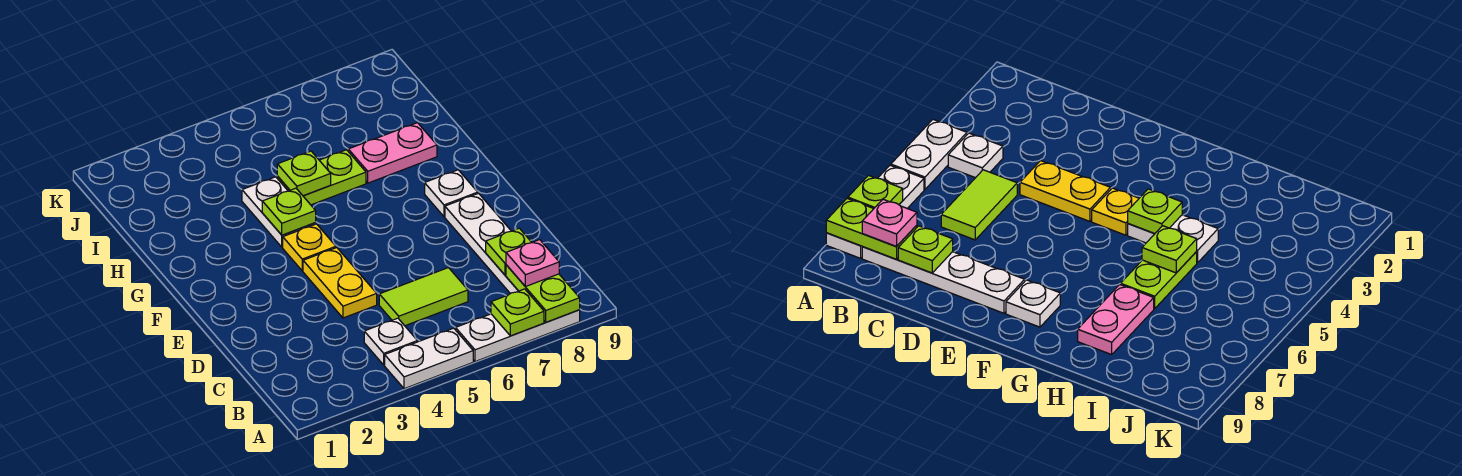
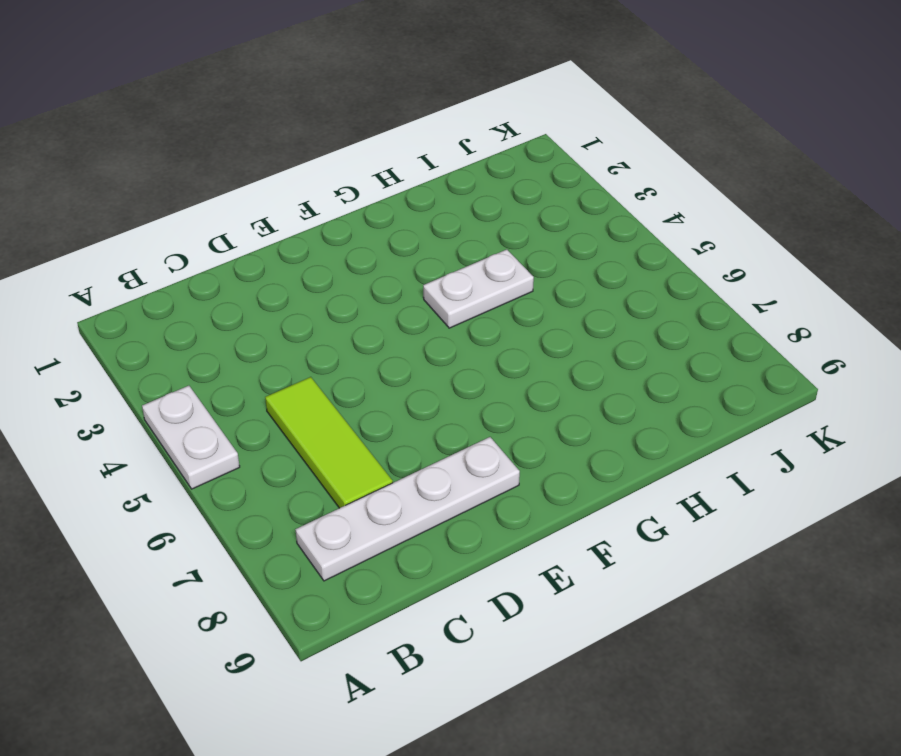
lime 1x3 tile [265,377,393,508] -> lime 1x2 tile [379,268,468,326]
none -> white 1x3 plate [456,310,580,362]
none -> white 1x1 plate [364,318,417,365]
none -> yellow 1x2 plate [303,248,377,318]

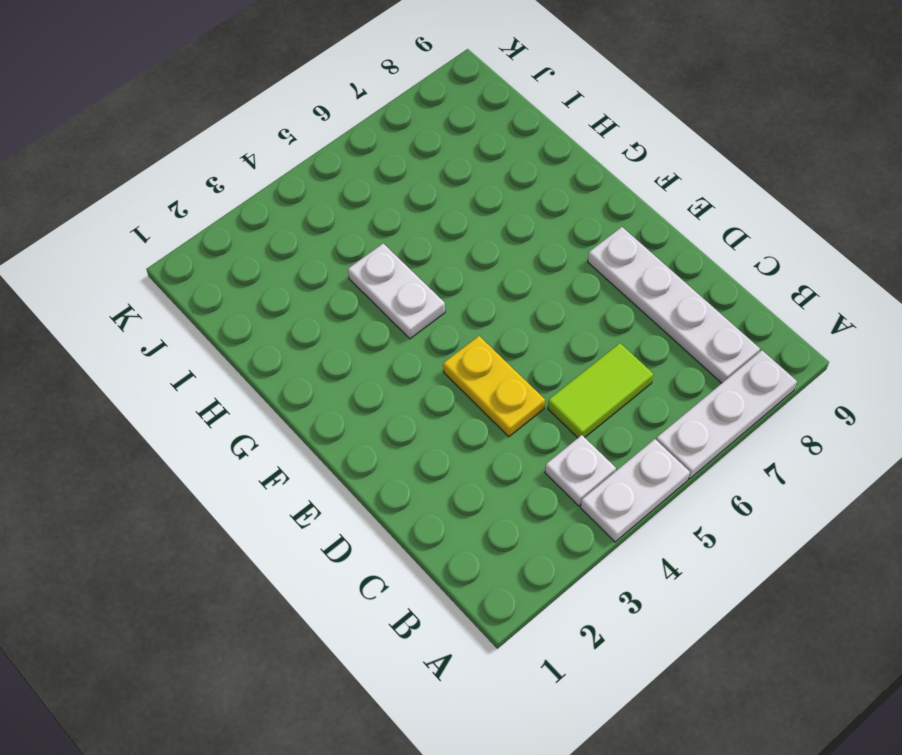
none -> yellow 1x1 plate [283,224,336,271]
none -> white 1x1 plate [425,170,478,217]
none -> lime 1x2 plate [277,150,366,205]

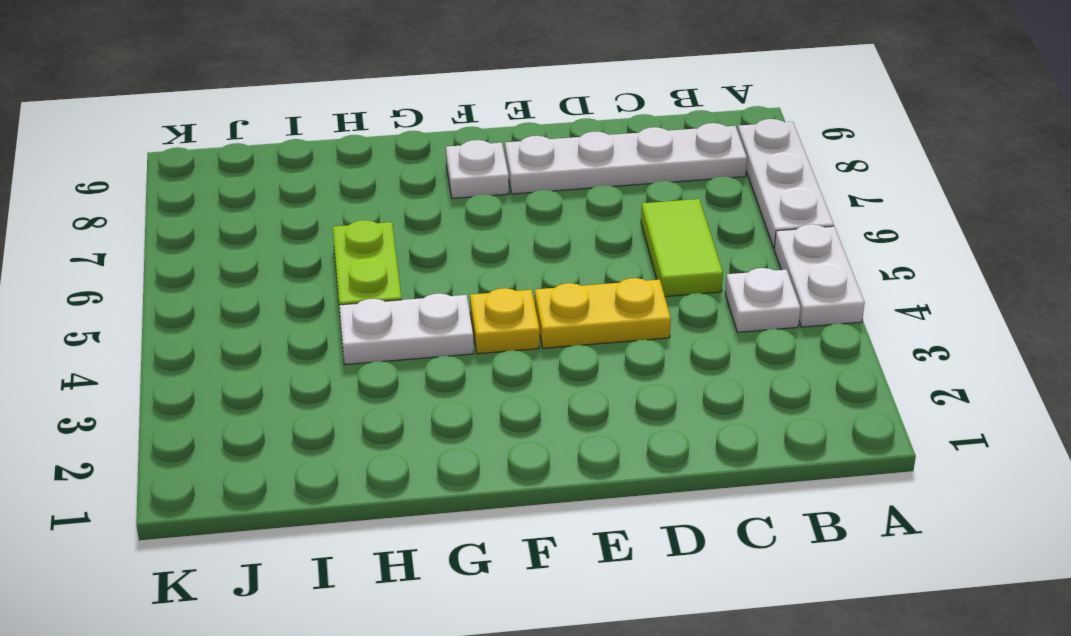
none -> pink 1x2 plate [348,123,437,183]
none -> lime 1x1 plate [491,289,544,336]
none -> lime 1x2 plate [506,265,580,322]

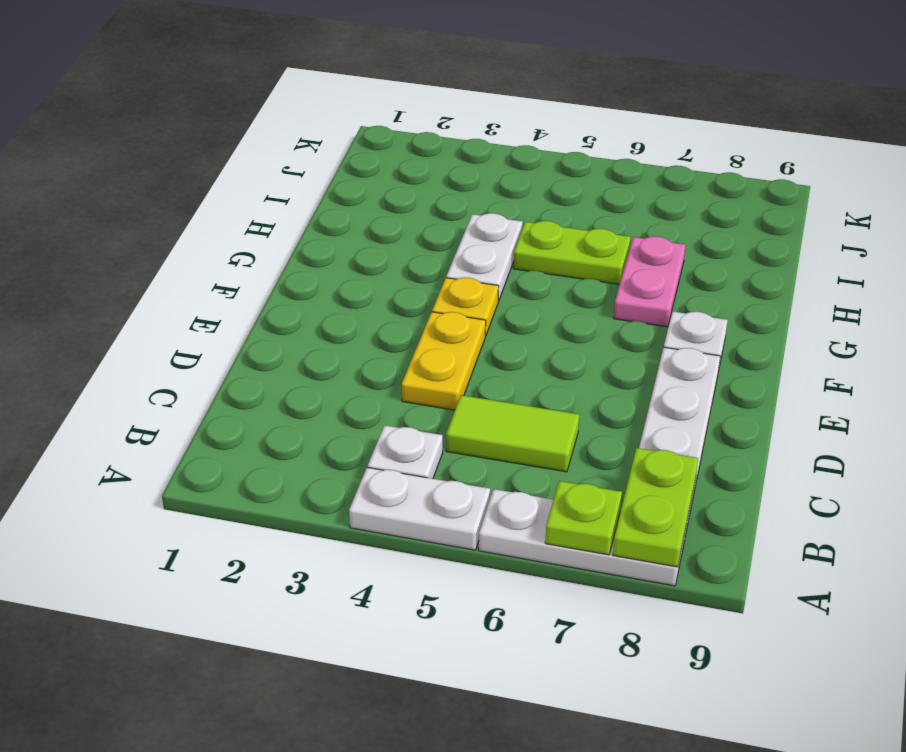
pink 1x2 plate [614,236,685,327] -> pink 1x2 plate turned to [348,123,437,183]
none -> lime 1x1 plate [486,228,532,275]
none -> lime 1x1 plate [262,188,316,235]
none -> lime 1x1 plate [277,151,331,196]

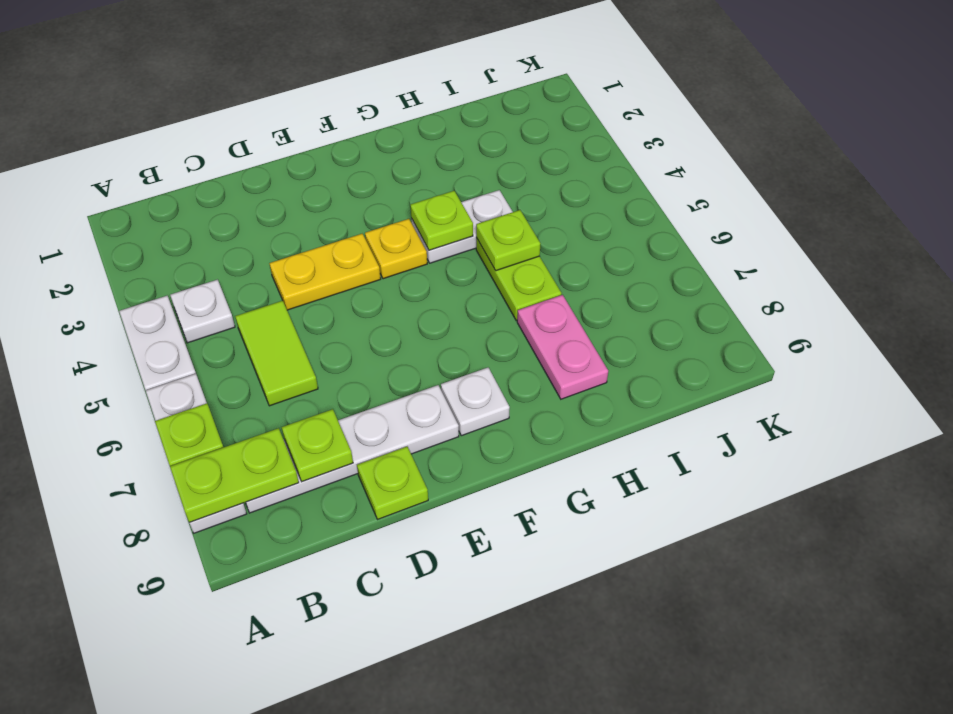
lime 1x1 plate [357,447,428,519] -> none
none -> pink 1x1 plate [506,240,559,287]

